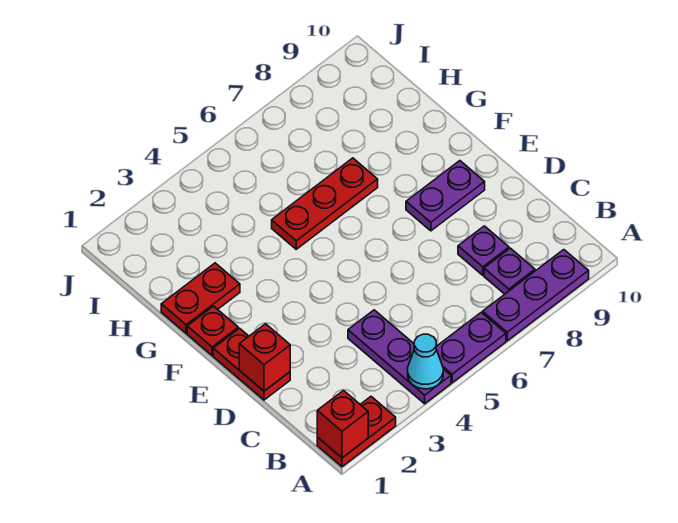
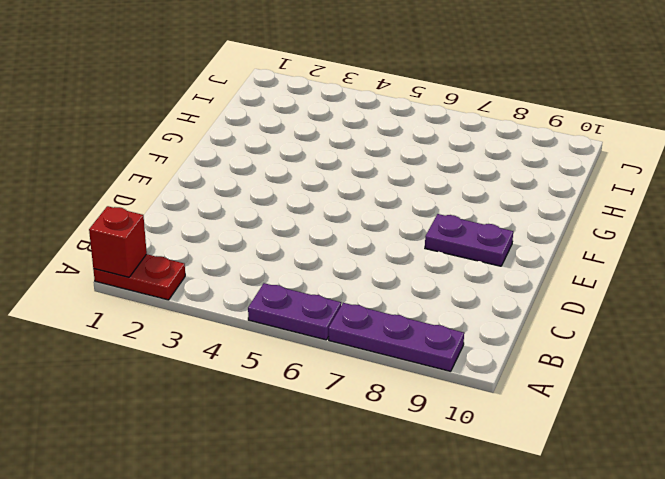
none -> purple 1x3 plate [348,310,451,404]
none -> purple 1x1 plate [484,248,535,294]
none -> purple 1x1 plate [458,226,509,275]

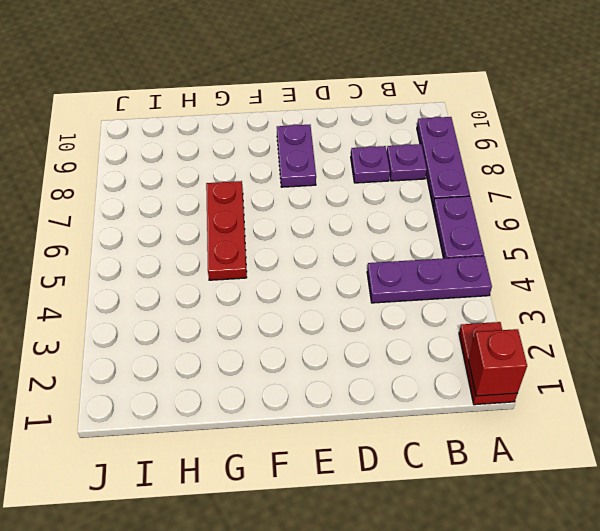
none -> red 1x2 plate [213,328,290,400]
none -> red 1x1 plate [187,306,238,356]
none -> red 1x2 plate [161,263,240,333]

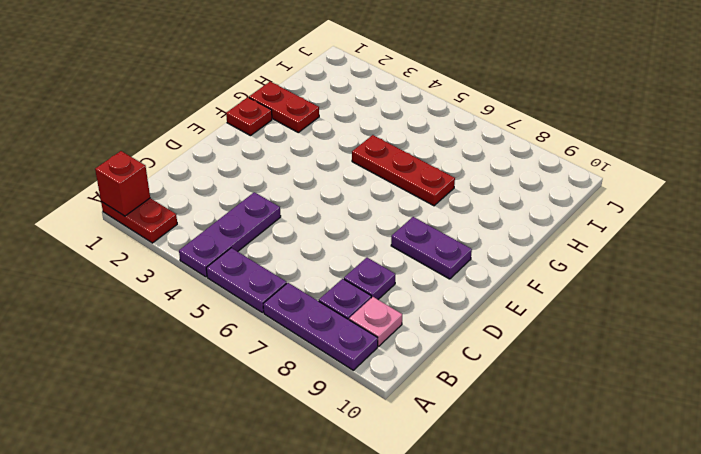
pink 1x1 plate [349,297,402,346] -> none
none -> red 1x2 plate [213,328,290,400]
none -> cyan 1x1 cone [408,334,443,389]
none -> red 1x1 brick [239,324,290,391]

